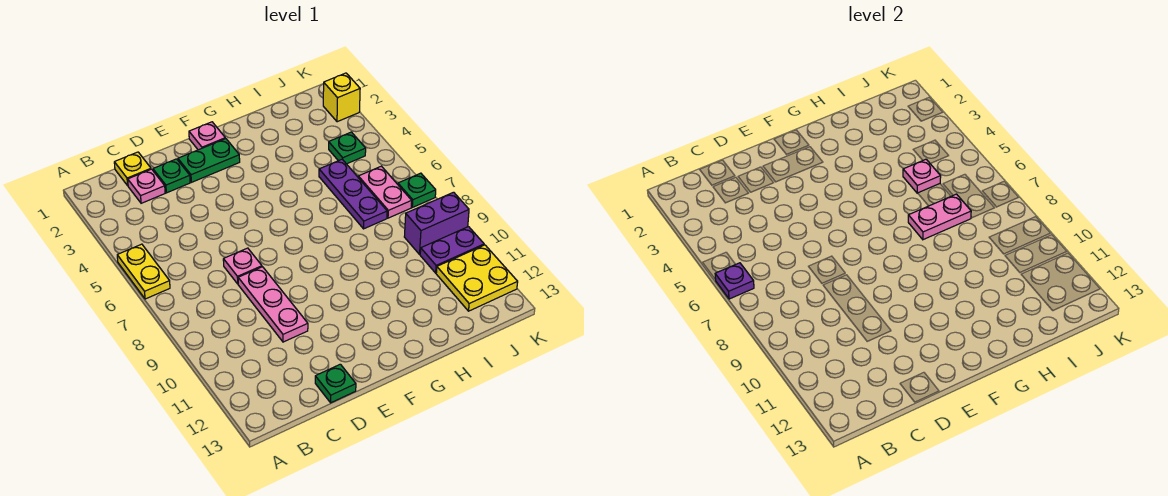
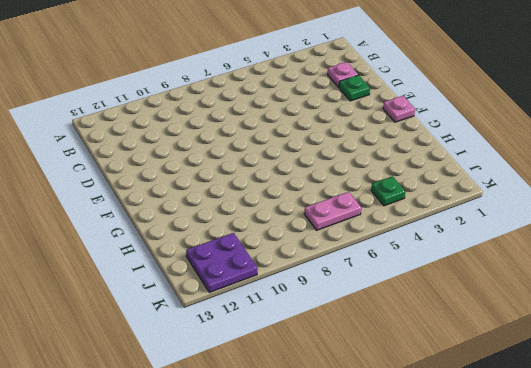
purple 2x2 plate [186,233,258,292] -> yellow 2x2 plate [436,245,518,311]
none -> yellow 1x2 plate [117,244,170,299]
none -> yellow 1x1 plate [114,152,151,186]
none -> pink 1x1 plate [223,248,262,284]

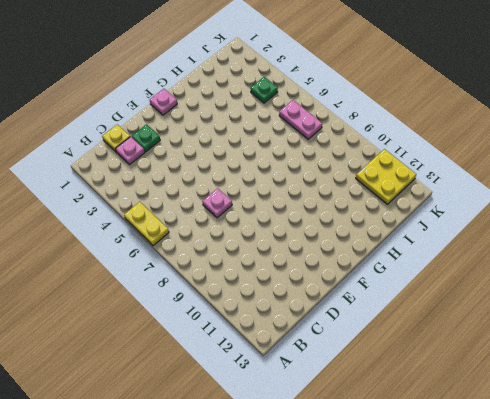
none -> pink 1x3 plate [238,267,308,342]
none -> green 1x1 plate [315,364,356,403]
none -> green 1x2 plate [178,139,240,182]

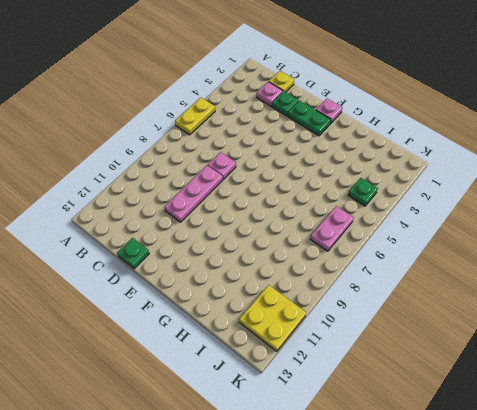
none -> purple 1x3 plate [319,159,387,229]
none -> purple 1x2 brick [404,192,469,254]
none -> purple 1x2 plate [420,227,484,273]

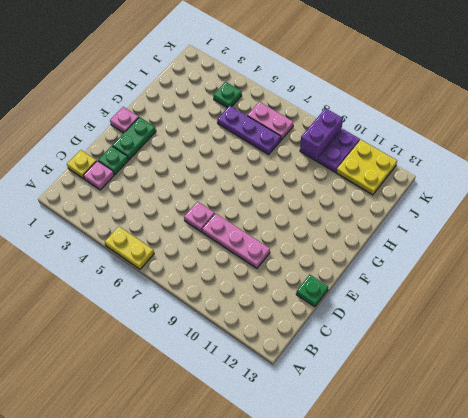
none -> yellow 1x1 brick [323,73,360,122]
none -> green 1x1 plate [398,173,436,207]
none -> purple 1x1 plate [715,263,754,299]

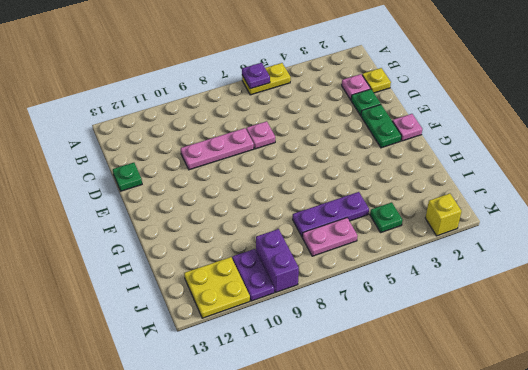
none -> green 1x1 plate [398,173,436,207]
none -> pink 1x2 plate [908,194,971,240]
none -> pink 1x1 plate [903,159,941,193]

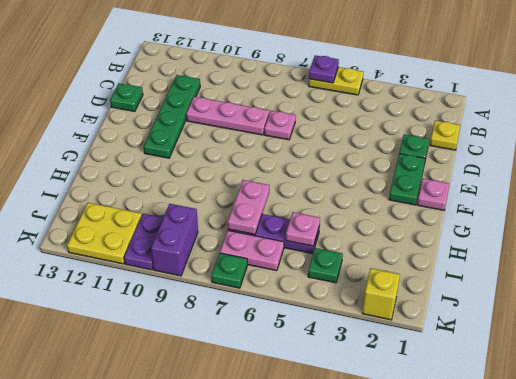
green 1x4 plate [144,75,200,158] -> none
none -> pink 1x1 plate [128,169,165,203]

